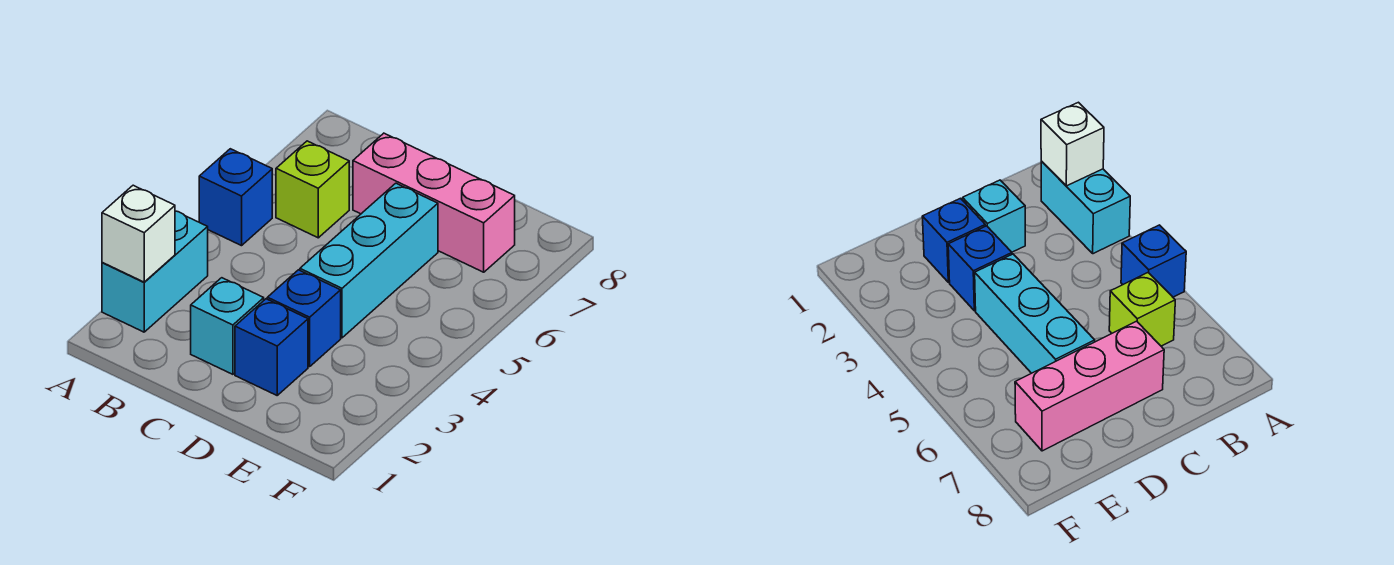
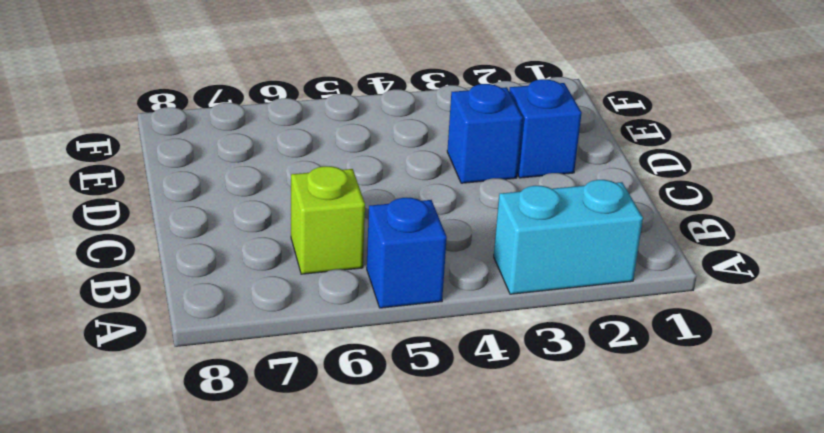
none -> cyan 1x1 brick [191,278,264,374]
none -> pink 1x3 brick [353,133,515,272]

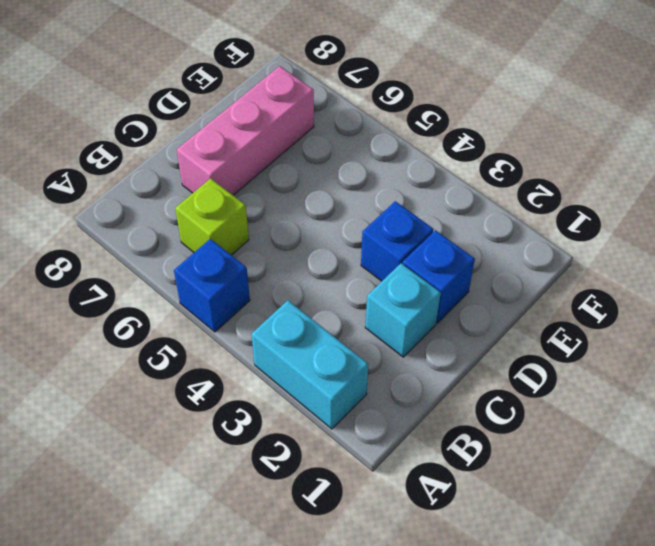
none -> cyan 1x3 brick [300,183,438,338]
none -> white 1x1 brick [102,185,175,282]

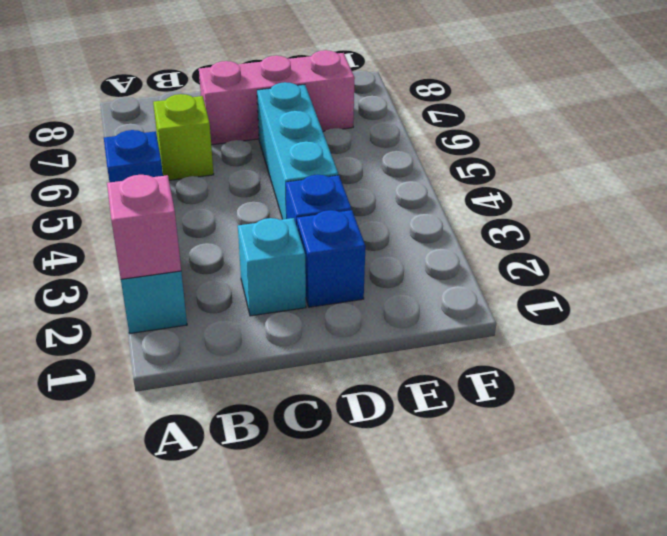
pink 1x1 brick [107,175,181,279] -> white 1x1 brick [102,185,175,282]

